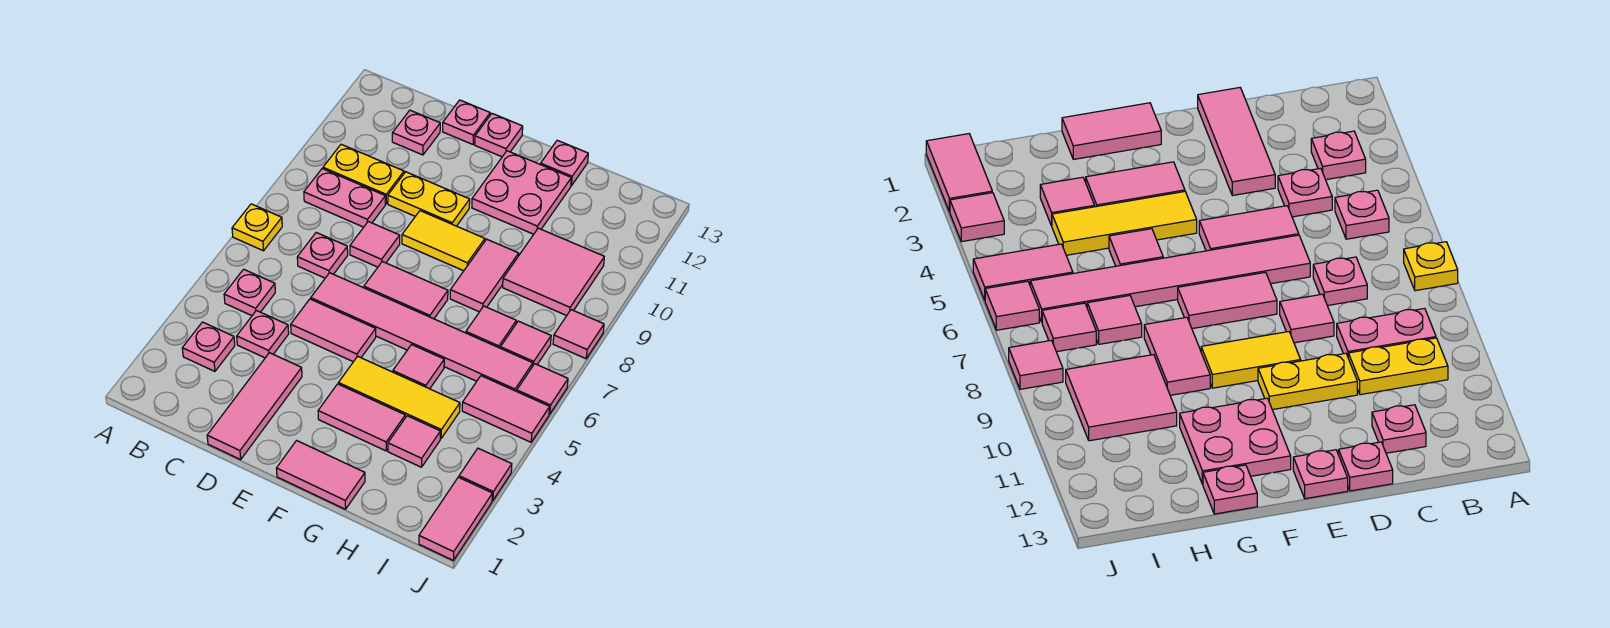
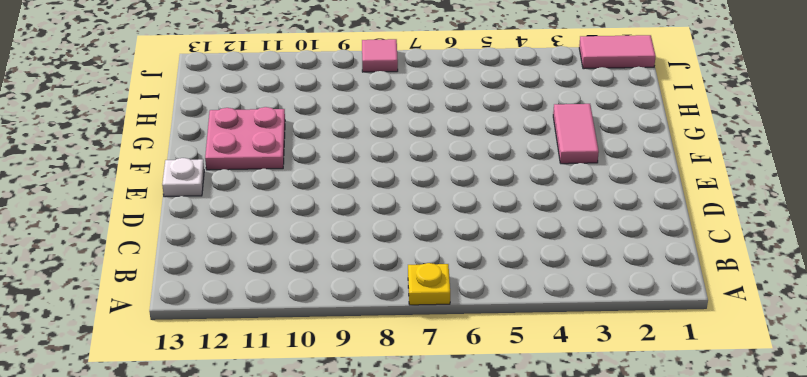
white 1x1 plate [162,158,204,197] -> pink 1x1 plate [475,114,523,157]
none -> pink 1x1 plate [182,322,235,371]
none -> pink 1x1 plate [224,269,275,316]
none -> pink 1x2 plate [304,169,385,227]
none -> yellow 1x2 plate [323,144,404,204]

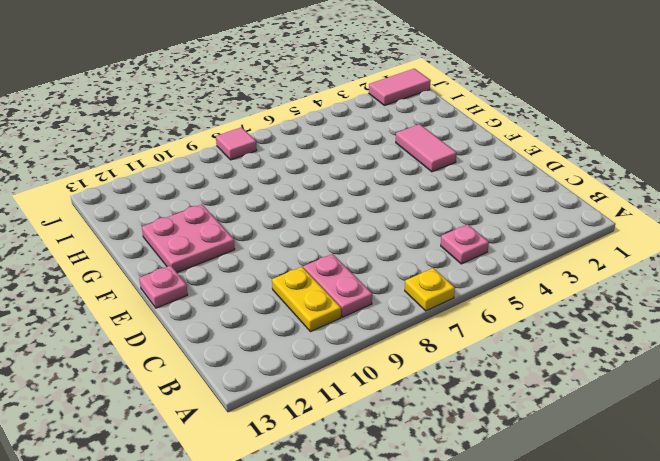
none -> pink 1x1 plate [182,322,235,371]
none -> pink 1x1 plate [237,310,289,358]
none -> pink 1x1 plate [297,233,348,278]
none -> pink 1x1 plate [392,110,440,155]

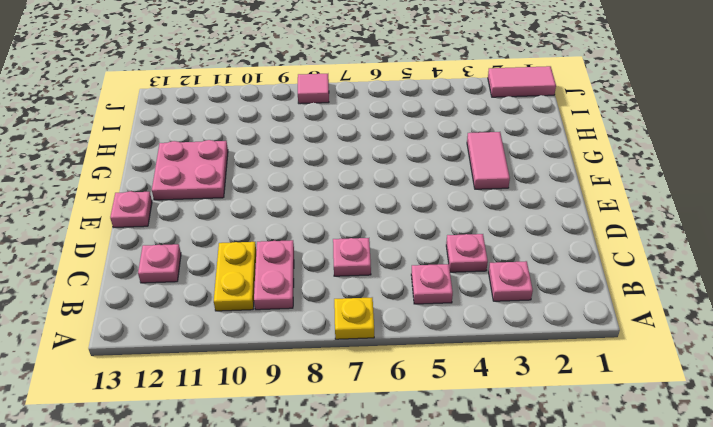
none -> pink 1x3 tile [207,353,302,460]
none -> pink 1x2 tile [291,299,376,362]
none -> pink 1x6 tile [311,273,533,391]
none -> pink 1x1 tile [350,222,400,267]

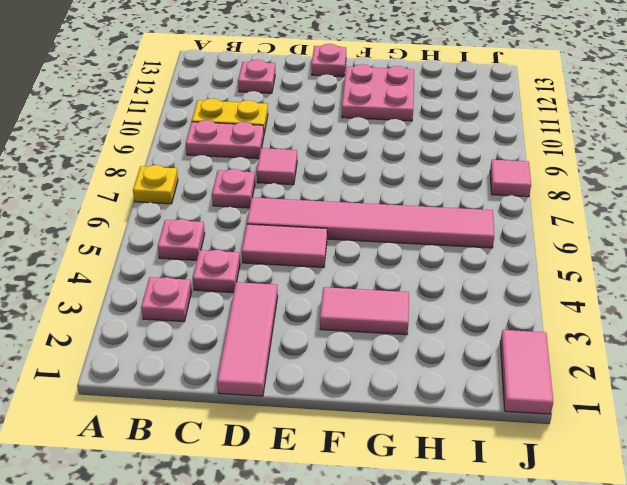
none -> yellow 1x2 plate [388,172,470,226]
none -> pink 1x1 plate [443,100,490,145]
none -> pink 1x2 tile [364,262,448,319]
none -> yellow 1x2 tile [402,211,485,271]

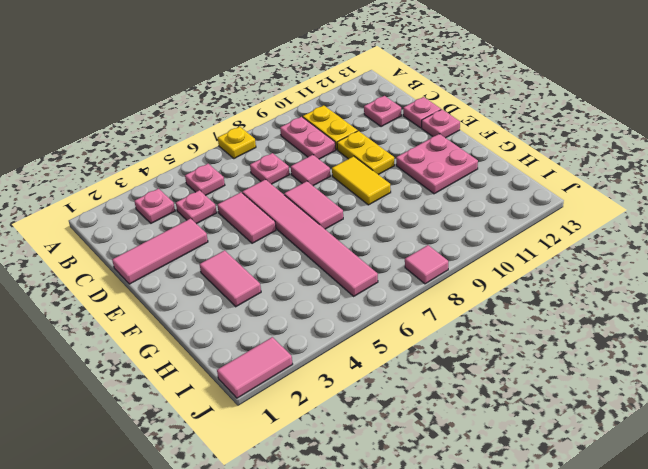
none -> pink 1x2 tile [276,441,365,509]
none -> yellow 1x3 tile [339,356,460,438]
none -> pink 1x1 tile [393,345,444,389]
none -> pink 1x2 tile [450,239,519,312]

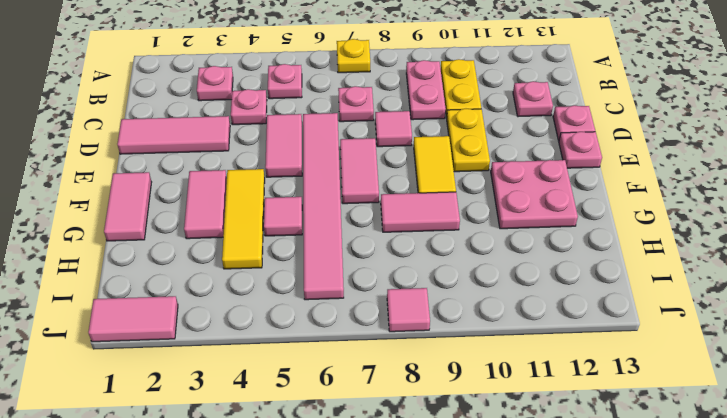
none -> pink 1x1 plate [541,140,588,186]
none -> pink 1x1 tile [388,416,440,467]
none -> pink 1x1 tile [466,306,516,348]
none -> pink 2x2 tile [503,228,604,316]

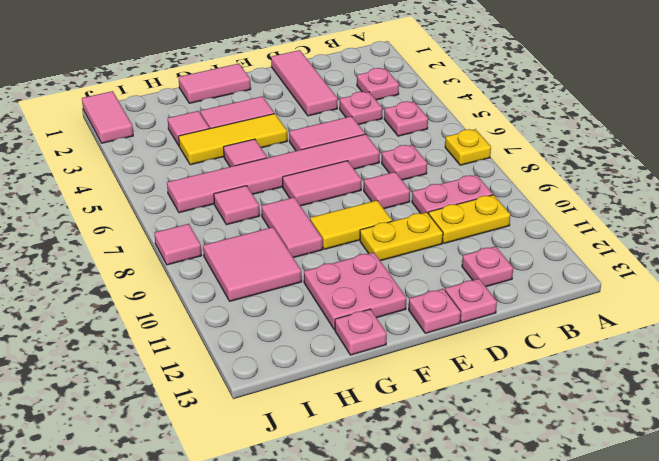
none -> pink 1x2 tile [462,376,550,442]
none -> pink 1x1 tile [500,321,551,365]
none -> pink 1x1 tile [459,448,512,500]
none -> pink 1x1 tile [517,364,568,414]

